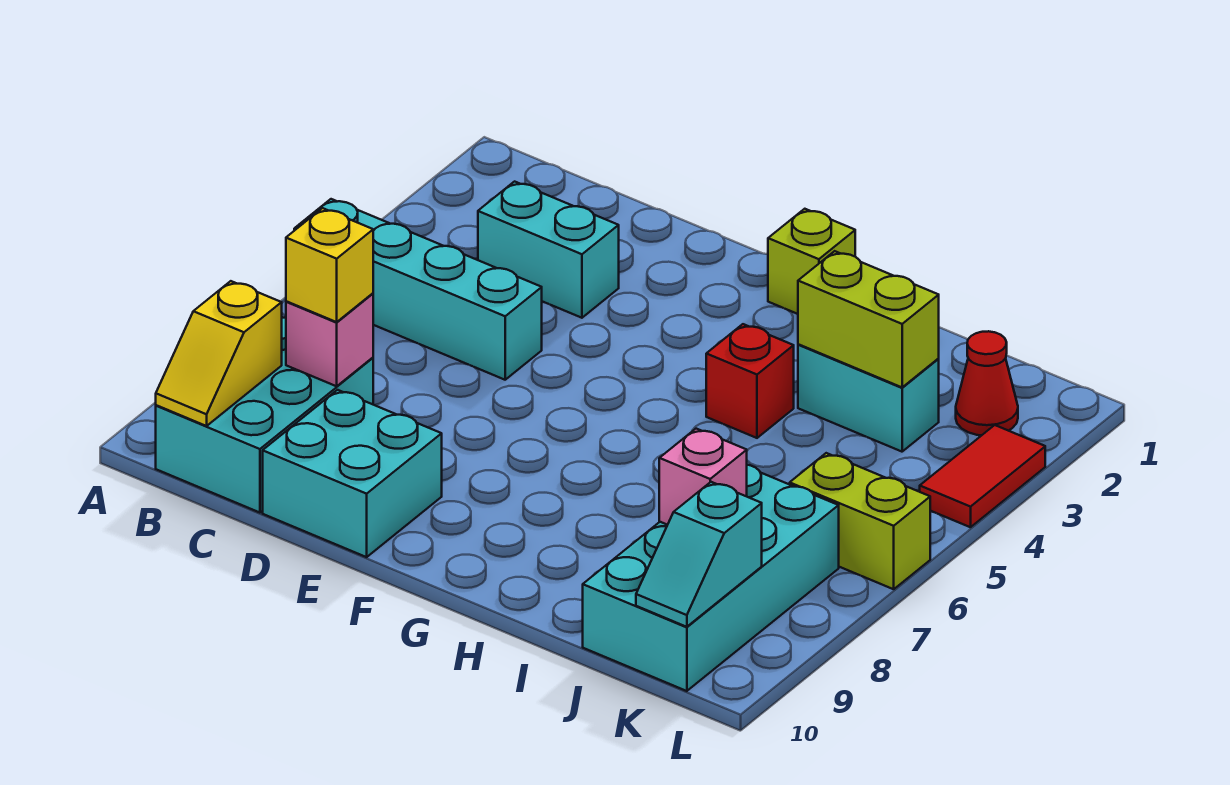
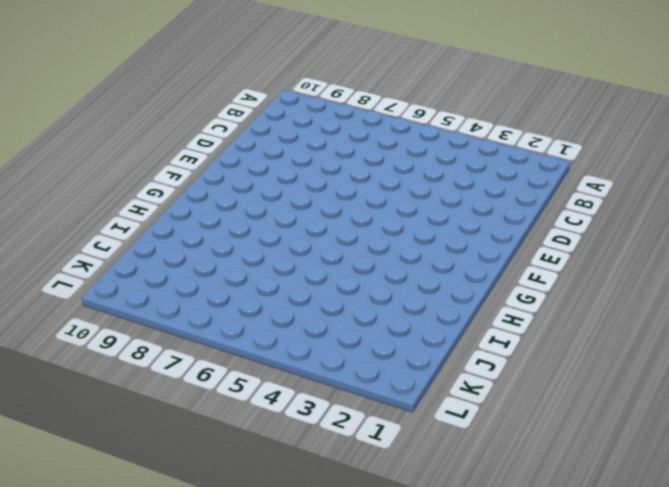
none -> cyan 1x4 brick [294,199,542,380]
none -> cyan 2x3 brick [156,317,373,513]
none -> cyan 1x2 brick [478,182,619,318]

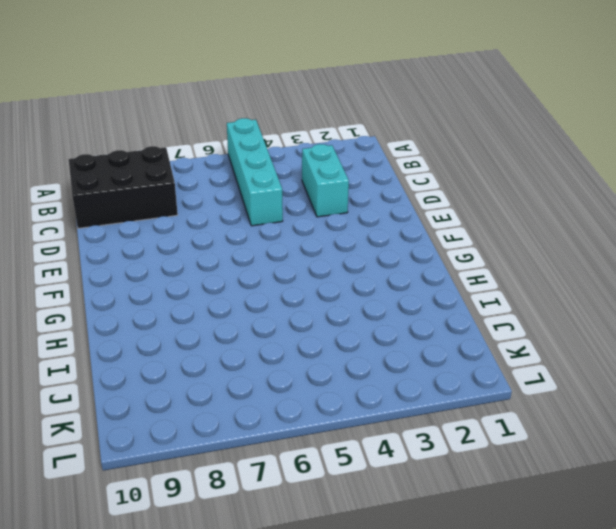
black 2x3 brick [69,146,178,228] -> cyan 2x3 brick [156,317,373,513]
none -> cyan 2x2 brick [263,390,442,557]
none -> lime 1x1 brick [768,209,855,314]
none -> red 1x1 brick [706,324,794,438]

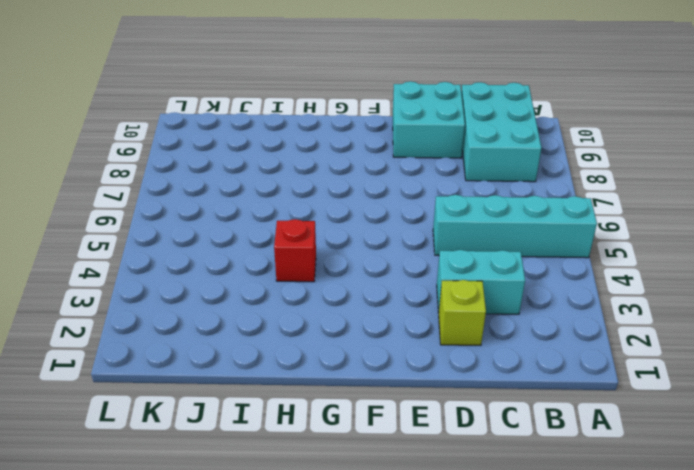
lime 1x1 brick [439,280,486,345] -> lime 1x1 brick moved to [768,209,855,314]
none -> cyan 1x2 brick [798,344,939,452]
none -> cyan 2x4 brick [583,465,839,691]
none -> red 1x1 cone [956,331,1018,435]

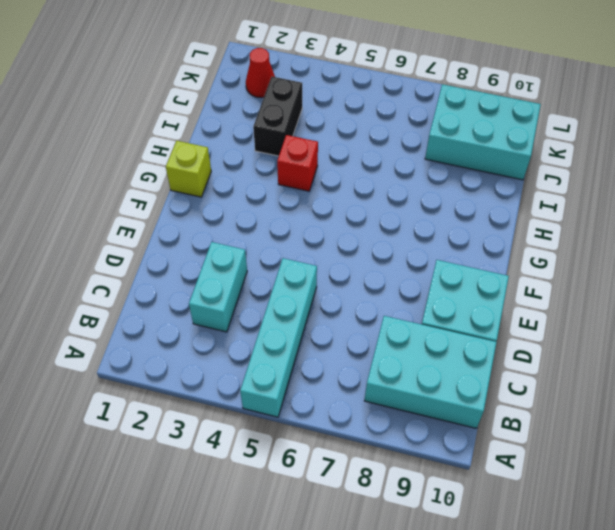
black 1x2 brick [253,77,302,156] -> cyan 1x2 brick [798,344,939,452]
cyan 2x3 brick [425,84,541,180] -> cyan 2x4 brick [583,465,839,691]
none -> lime 1x2 brick [790,453,930,589]
none -> red 1x2 tile [920,425,1045,527]
none -> yellow 1x2 slope [156,281,282,426]

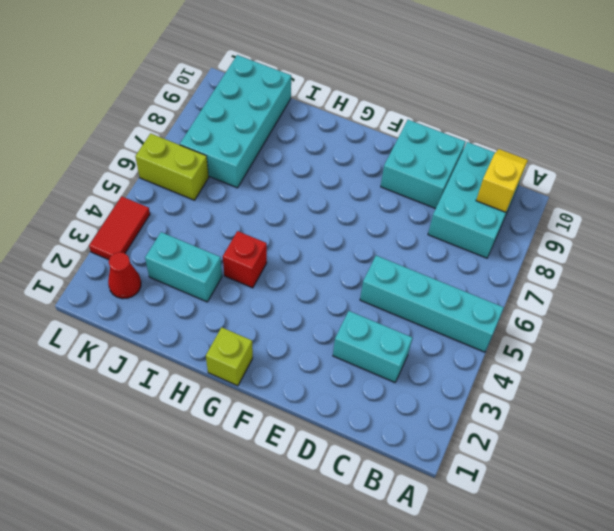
none -> pink 1x1 brick [286,293,373,386]
none -> lime 1x2 brick [798,251,939,387]
none -> pink 1x1 brick [659,429,747,525]

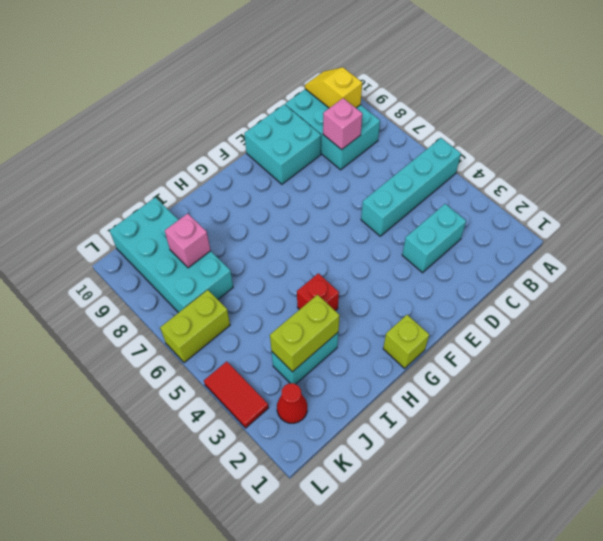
none -> cyan 1x2 slope [636,482,762,627]
none -> yellow 1x1 brick [286,208,373,322]

